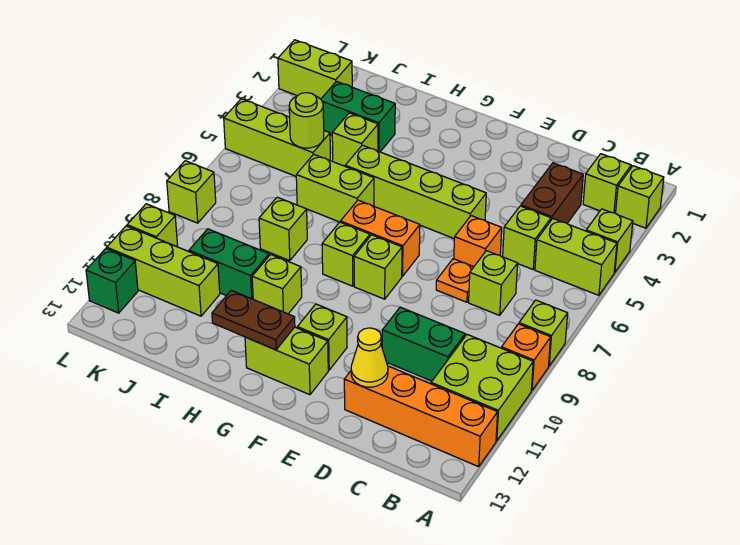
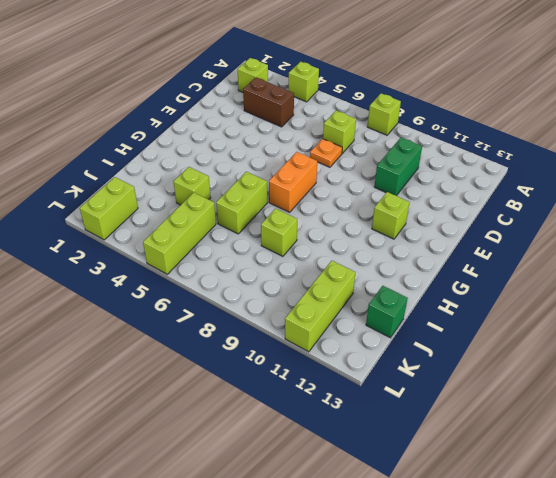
green 1x1 brick [366,286,408,338] -> green 1x1 brick moved to [86,249,138,313]
none -> lime 1x1 brick [616,166,664,228]
none -> lime 1x2 brick [535,219,617,295]
none -> orange 1x1 brick [502,324,551,391]
none -> lime 2x2 brick [431,335,533,441]

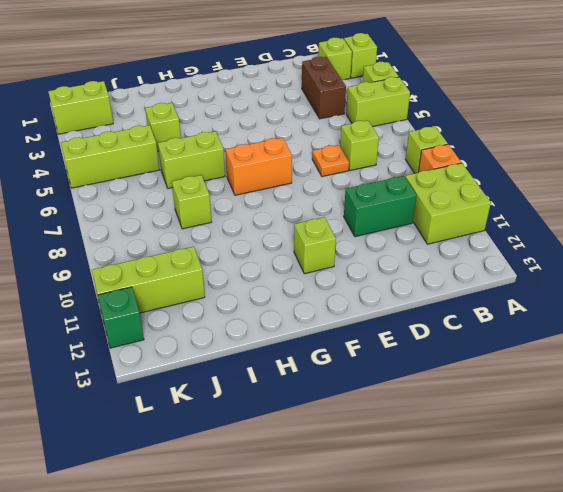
none -> orange 1x4 brick [344,366,498,467]
none -> lime 1x1 brick [503,206,551,269]
none -> orange 1x1 brick [454,216,502,267]
none -> lime 1x4 brick [345,145,486,238]

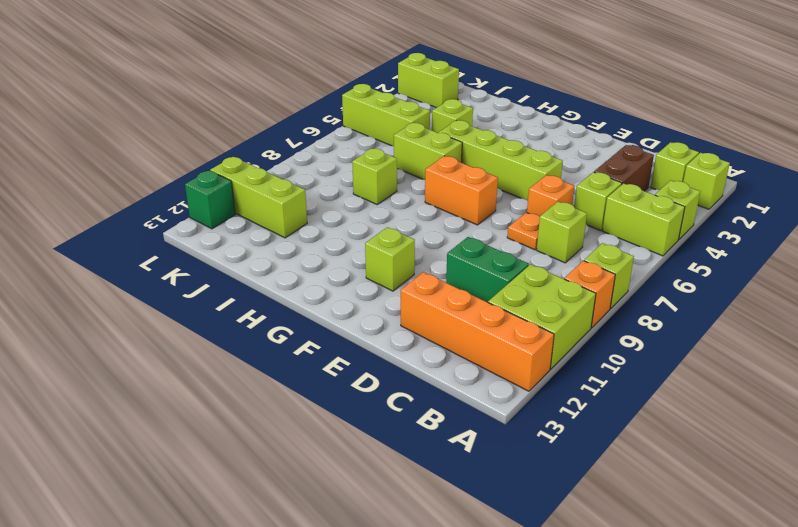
none -> lime 1x1 brick [354,235,402,299]
none -> lime 1x2 brick [245,327,328,395]
none -> lime 1x1 brick [322,222,370,286]
none -> lime 1x1 brick [252,254,302,314]

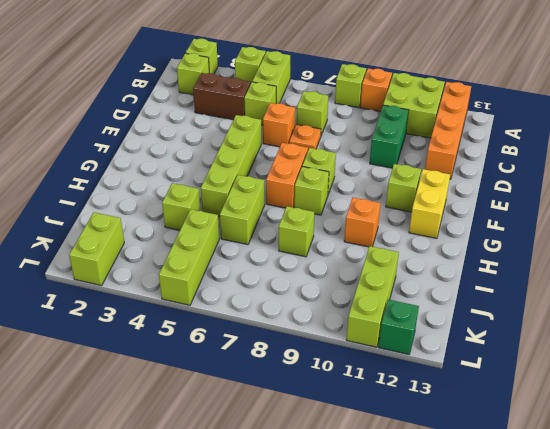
yellow 1x2 brick [409,169,450,238] -> lime 1x2 brick [245,327,328,395]
orange 1x1 brick [344,198,381,247] -> lime 1x1 brick [252,254,302,314]
none -> green 1x2 brick [321,82,395,152]
none -> green 1x2 brick [189,229,269,299]
none -> lime 1x1 brick [167,161,216,223]
none -> lime 1x1 brick [127,204,178,247]

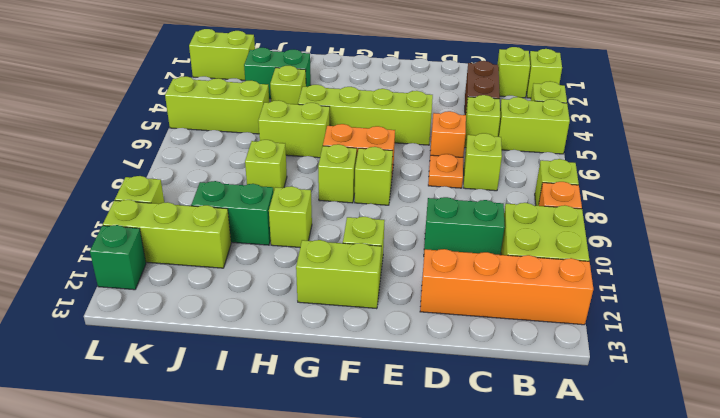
none -> lime 1x1 brick [167,161,216,223]
none -> yellow 1x1 cone [351,328,388,387]
none -> brown 1x2 plate [212,290,295,350]
none -> lime 1x1 round brick [289,93,324,148]

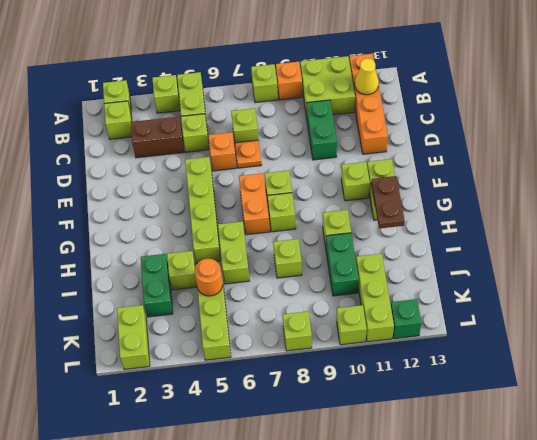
yellow 1x1 cone [355,58,379,95] -> yellow 1x1 cone moved to [351,328,388,387]
orange 1x1 round brick [195,259,223,296] -> lime 1x1 round brick [289,93,324,148]

